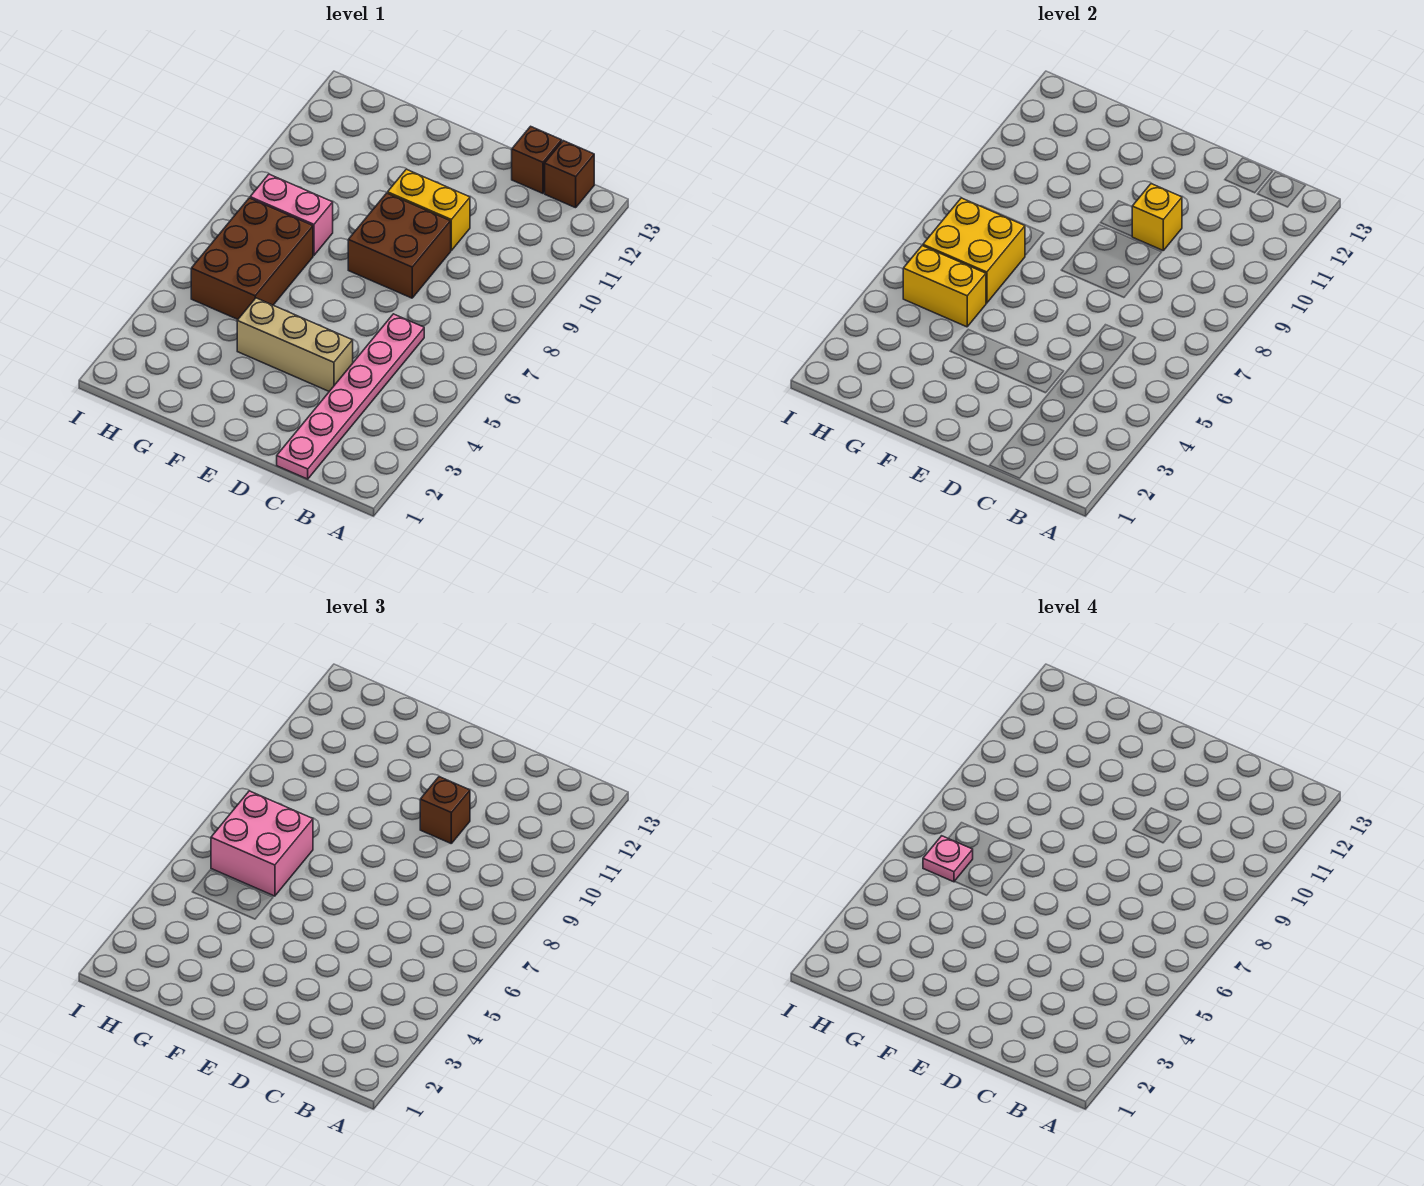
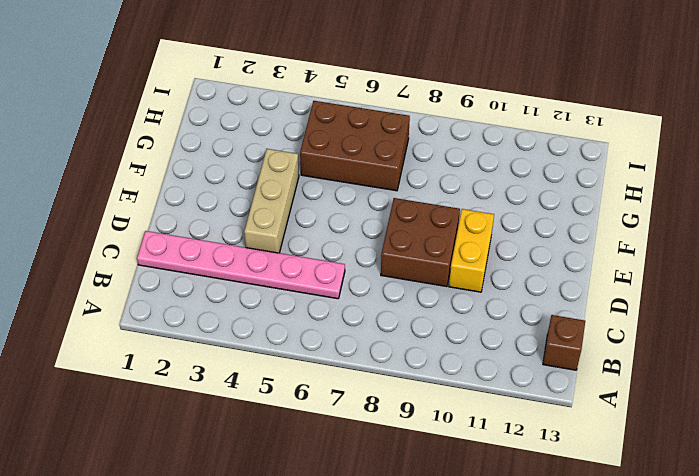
none -> brown 1x1 brick [512,126,562,193]
none -> pink 1x2 brick [250,174,333,255]
none -> yellow 1x1 brick [1132,184,1182,250]

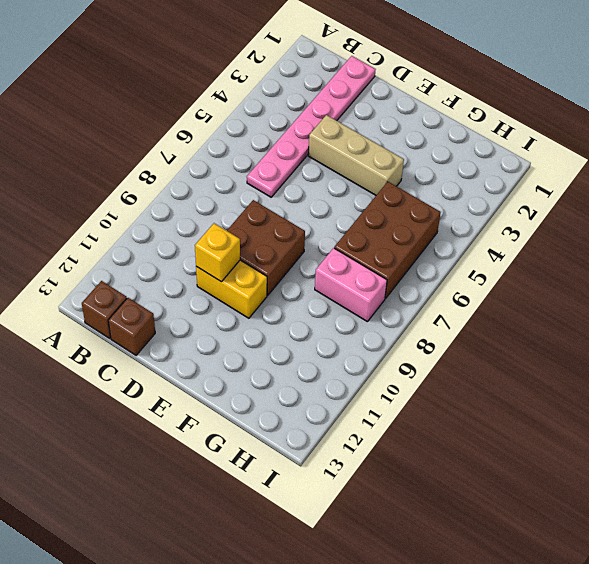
none -> yellow 1x2 brick [903,246,986,327]
none -> yellow 2x2 brick [923,198,1025,303]
none -> brown 1x1 brick [420,777,470,843]

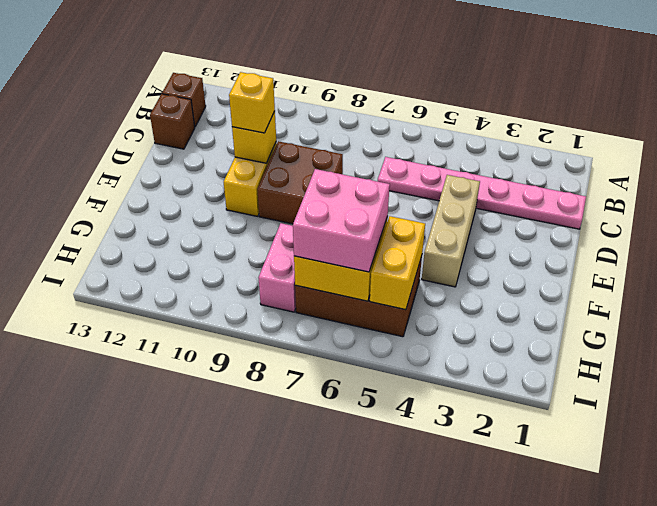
yellow 1x1 brick [229,72,275,133] -> brown 1x1 brick [420,777,470,843]
none -> pink 1x1 plate [923,836,973,882]

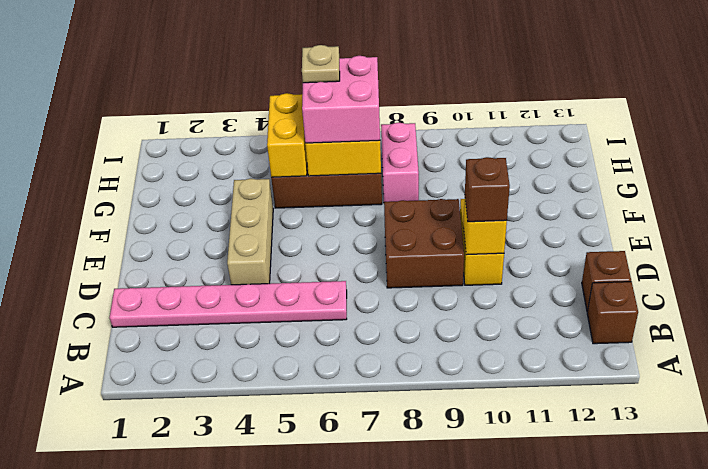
tan 1x1 plate [302,45,340,83] -> pink 1x1 plate [923,836,973,882]

